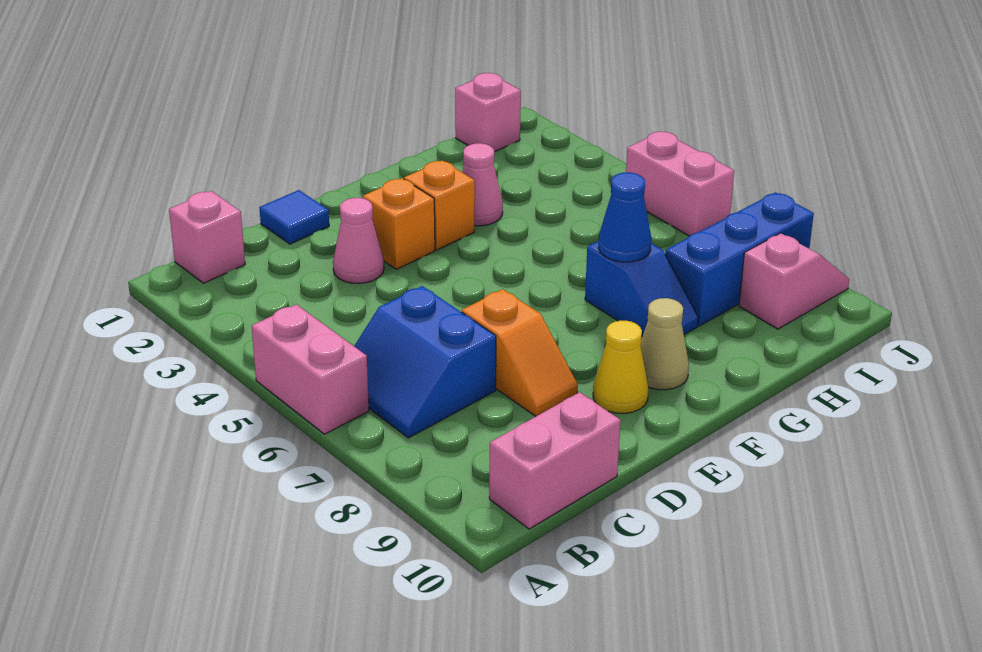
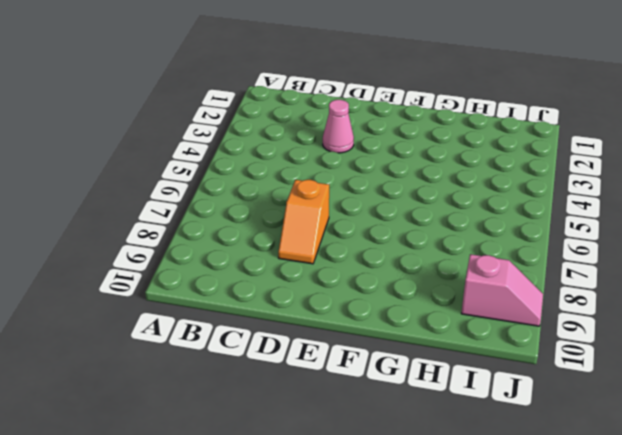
none -> pink 1x2 brick [252,304,369,434]
none -> pink 1x1 brick [169,191,245,283]
none -> blue 2x2 slope [354,286,496,438]

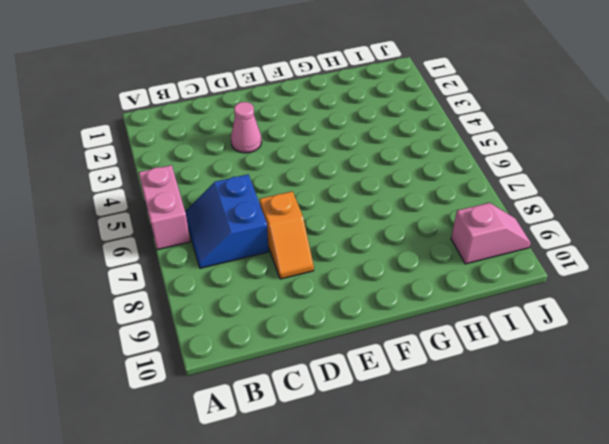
none -> pink 1x1 brick [169,191,245,283]
none -> pink 1x2 brick [489,392,621,529]
none -> blue 1x1 tile [259,190,329,244]

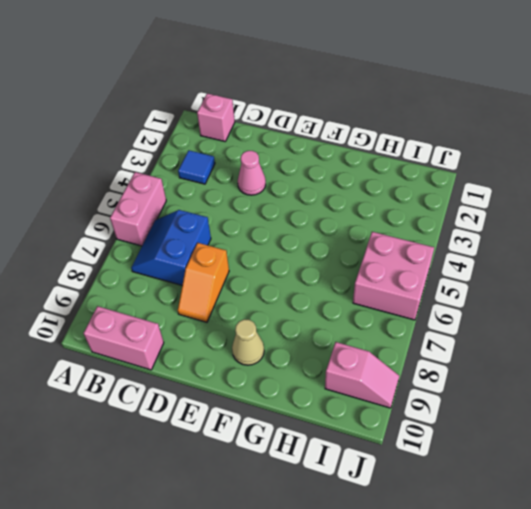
blue 1x1 tile [178,150,215,184] -> blue 1x1 tile moved to [259,190,329,244]
pink 2x2 brick [353,232,434,320] -> pink 1x2 brick [626,131,734,236]
none -> orange 1x1 brick [363,178,435,269]
none -> yellow 1x1 cone [593,321,648,414]
none -> orange 1x1 brick [404,161,475,250]

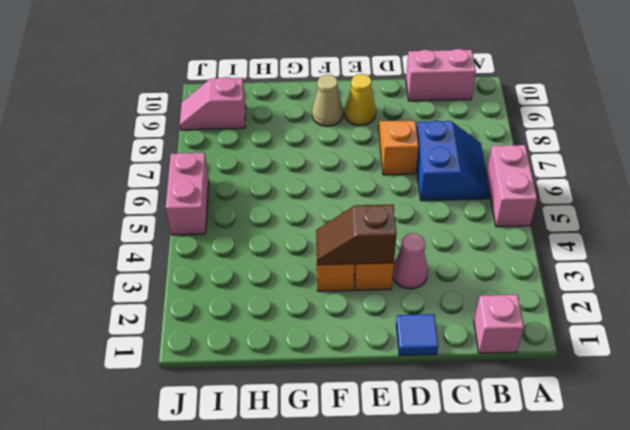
brown 1x2 slope [316,204,396,265] -> none
none -> pink 1x1 cone [462,143,503,226]
none -> blue 1x2 slope [585,241,698,336]
none -> blue 1x3 brick [665,192,814,326]

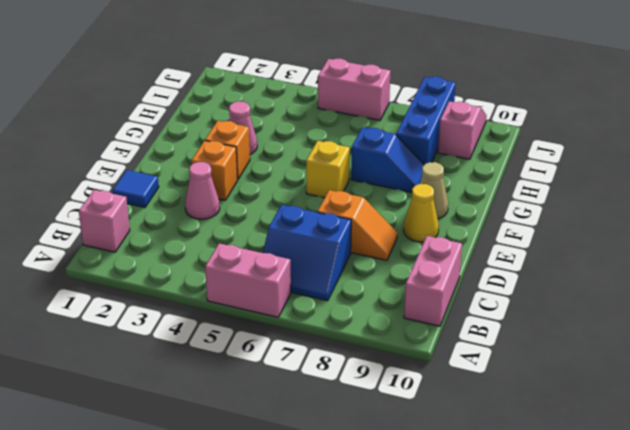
yellow 1x1 brick [306,141,350,198] -> none
none -> pink 1x1 brick [455,73,521,152]
none -> blue 1x1 cone [598,172,651,262]

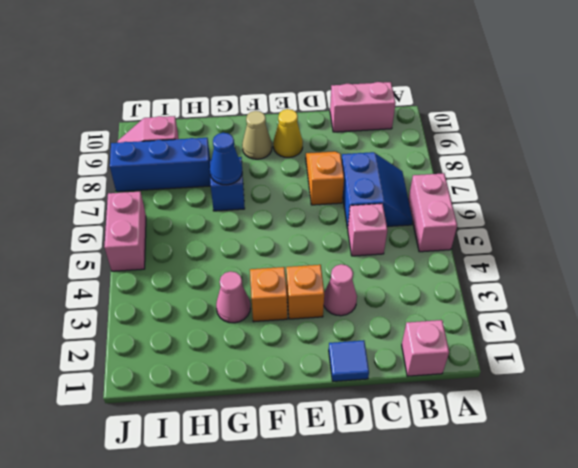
pink 1x1 brick [348,204,387,256] -> pink 1x1 brick moved to [455,73,521,152]

